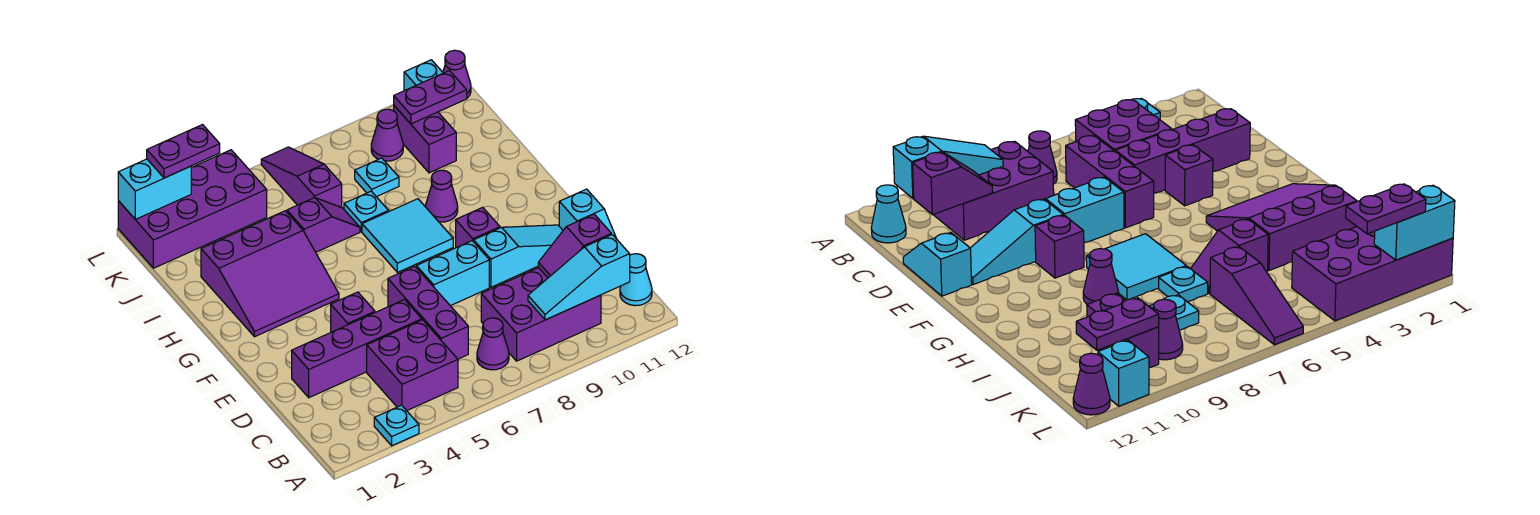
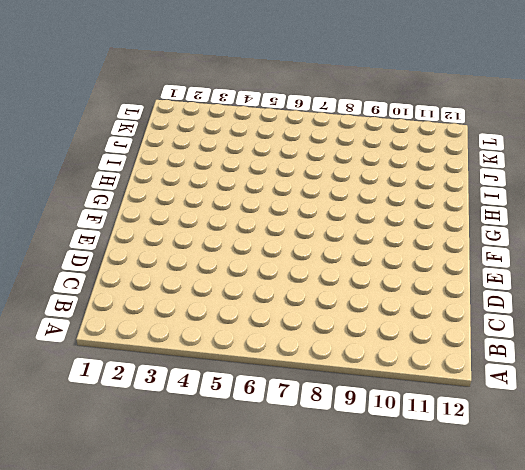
none -> cyan 1x1 plate [374,405,419,446]
none -> purple 2x2 brick [367,320,458,411]
none -> purple 1x1 cone [477,318,509,370]

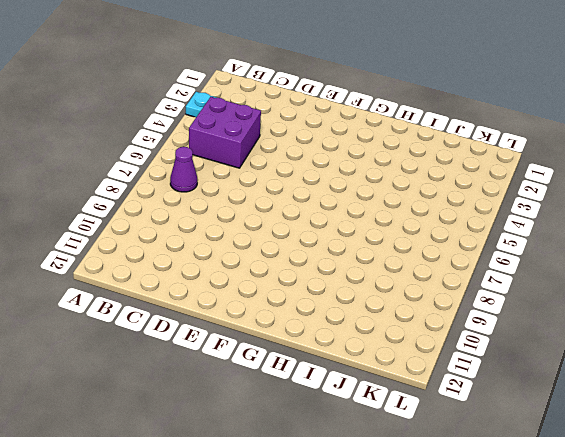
none -> purple 2x3 brick [481,268,601,361]
none -> cyan 1x1 cone [620,254,652,306]
none -> purple 1x3 brick [388,266,468,359]

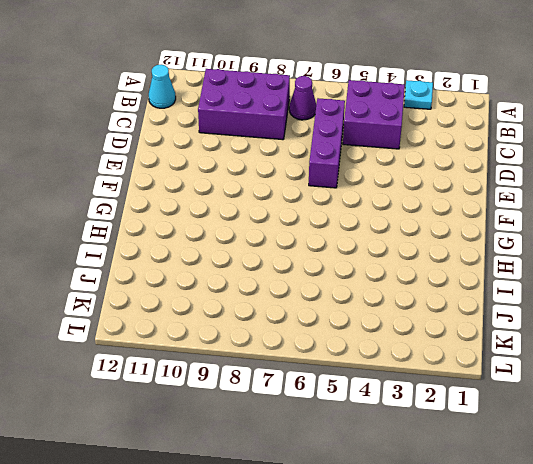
none -> purple 1x4 brick [292,300,422,398]
none -> cyan 1x2 slope [559,189,617,239]
none -> purple 1x1 brick [331,292,375,332]

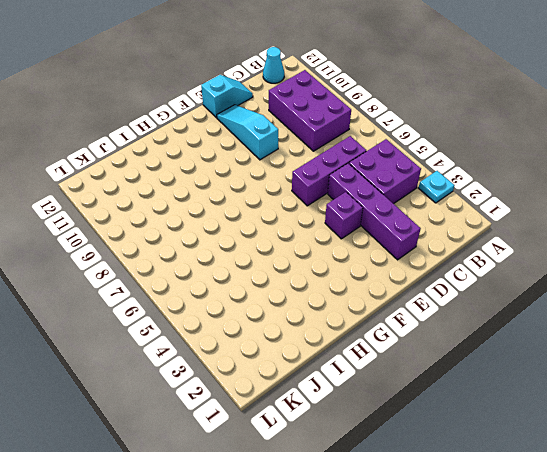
none -> purple 1x1 cone [477,318,509,370]
none -> cyan 1x2 brick [416,241,489,306]
none -> purple 1x1 brick [456,207,500,248]

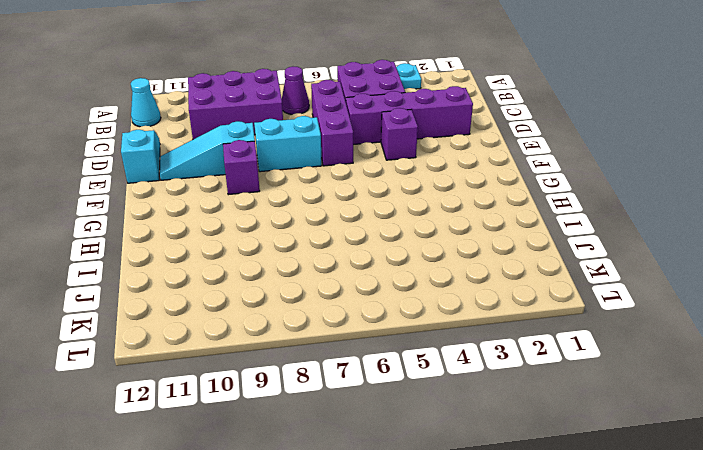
none -> purple 3x3 slope [201,211,339,337]
none -> cyan 2x2 tile [362,199,453,272]
none -> purple 1x1 cone [425,170,458,222]

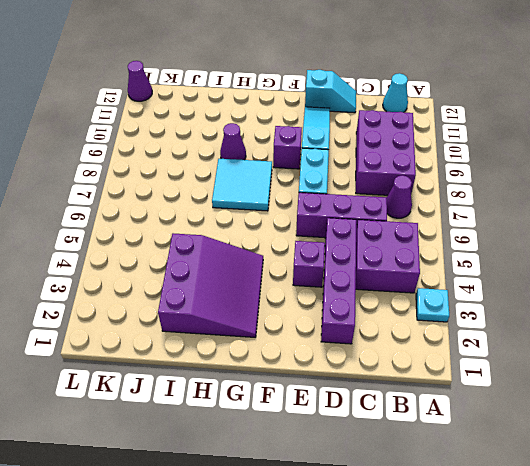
none -> purple 1x2 slope [287,198,360,252]
none -> cyan 1x1 plate [344,191,389,232]
none -> purple 1x3 slope [261,147,342,207]

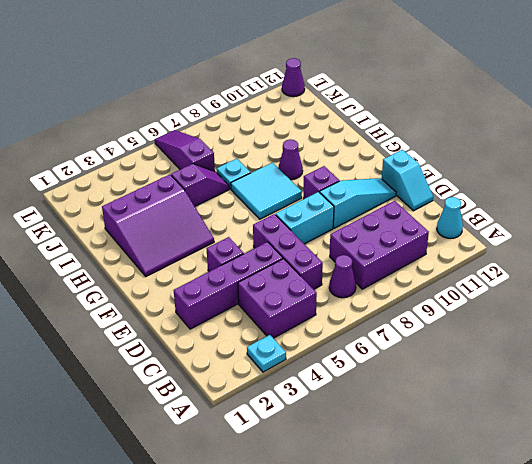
none -> cyan 1x1 plate [355,158,399,197]
none -> purple 1x2 brick [394,106,456,173]
none -> purple 2x4 brick [118,150,267,268]

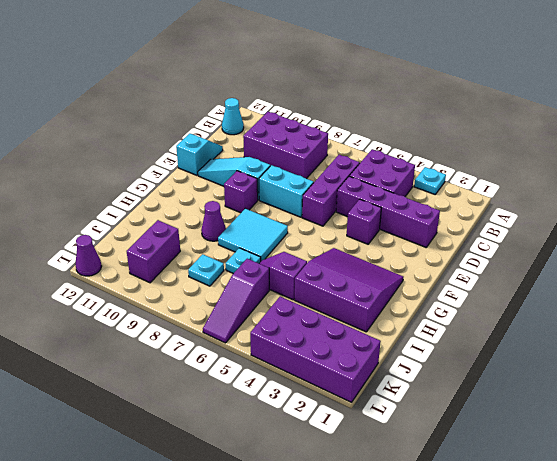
none -> purple 1x1 cone [477,318,509,370]
none -> purple 1x1 cone [371,109,403,161]
none -> cyan 1x1 brick [404,60,443,91]

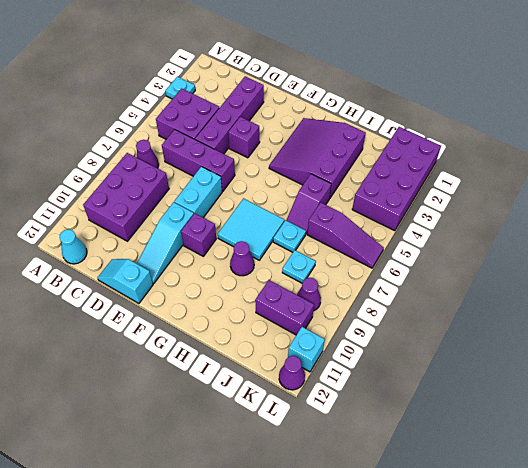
none -> cyan 1x3 slope [528,235,630,320]
none -> purple 1x2 slope [538,214,611,278]
none -> purple 1x2 plate [394,71,467,124]

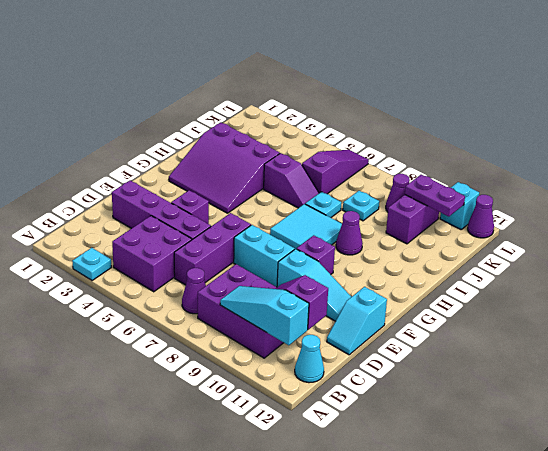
none -> purple 2x4 brick [118,150,267,268]
none -> cyan 1x2 brick [118,159,191,219]
none -> purple 1x2 plate [147,125,220,178]

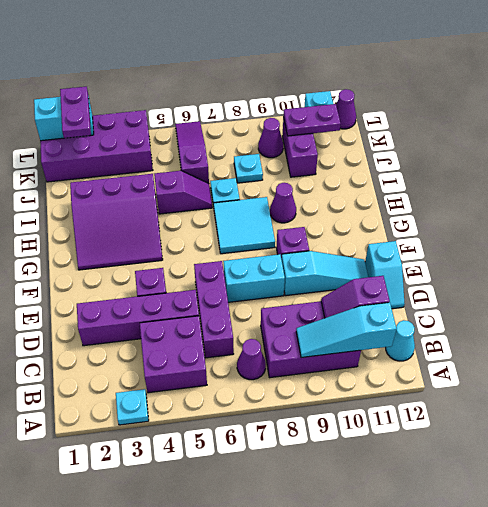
purple 1x2 plate [60,87,91,138] -> purple 1x2 plate turned to [147,125,220,178]

